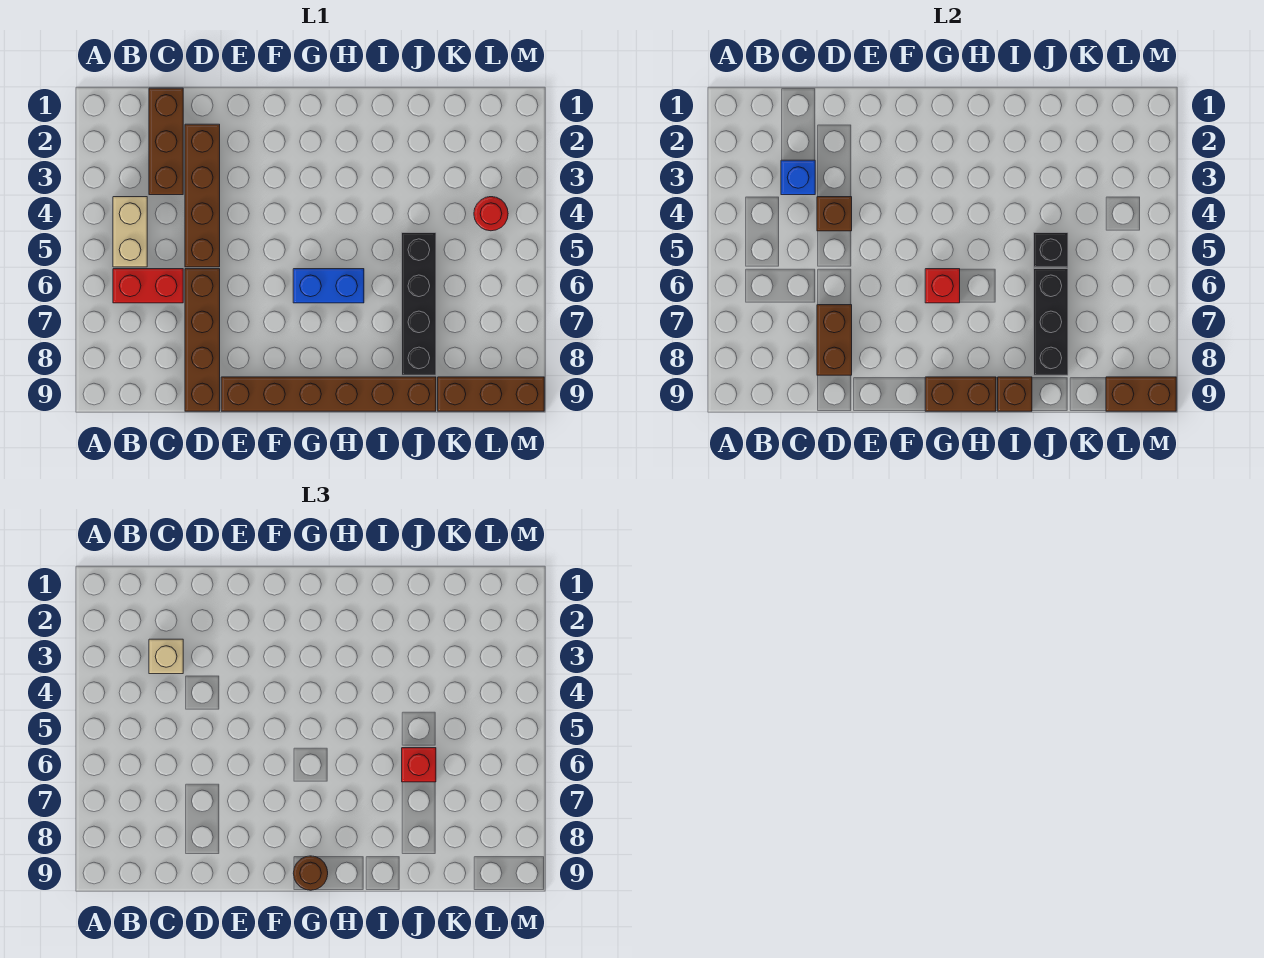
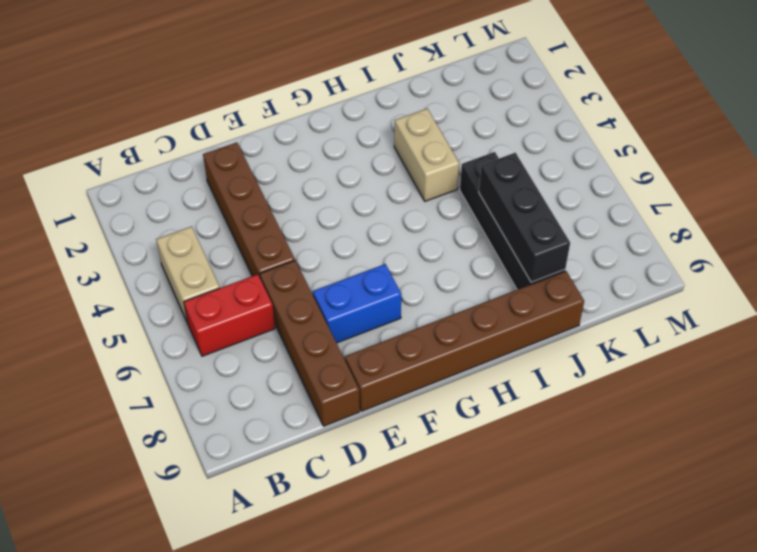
blue 1x2 brick [313,264,401,343] -> blue 1x2 brick moved to [293,269,364,303]
tan 1x2 brick [394,109,459,201] -> none
none -> brown 1x3 brick [149,88,183,195]
none -> brown 1x3 brick [438,377,544,411]
none -> red 1x1 round brick [474,197,508,231]

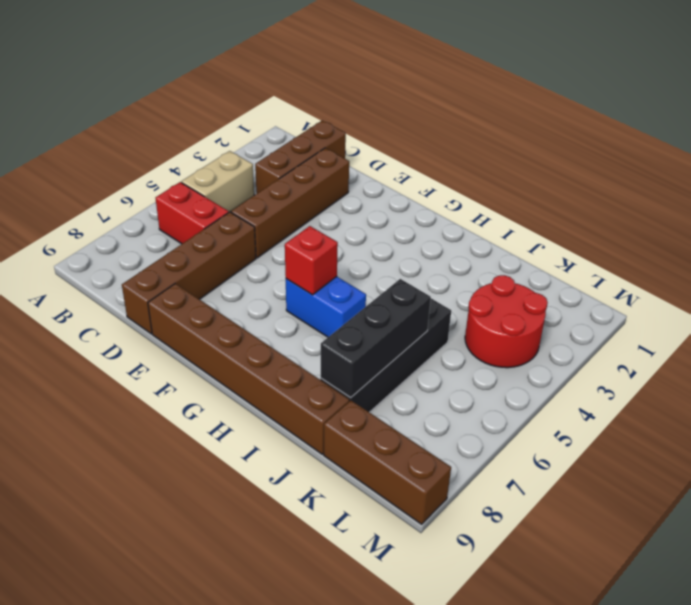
red 2x2 round brick [465,275,548,368] -> red 1x1 round brick [474,197,508,231]
none -> blue 1x1 brick [781,160,815,195]
none -> brown 1x1 brick [817,197,852,231]
none -> brown 1x2 brick [817,305,852,375]

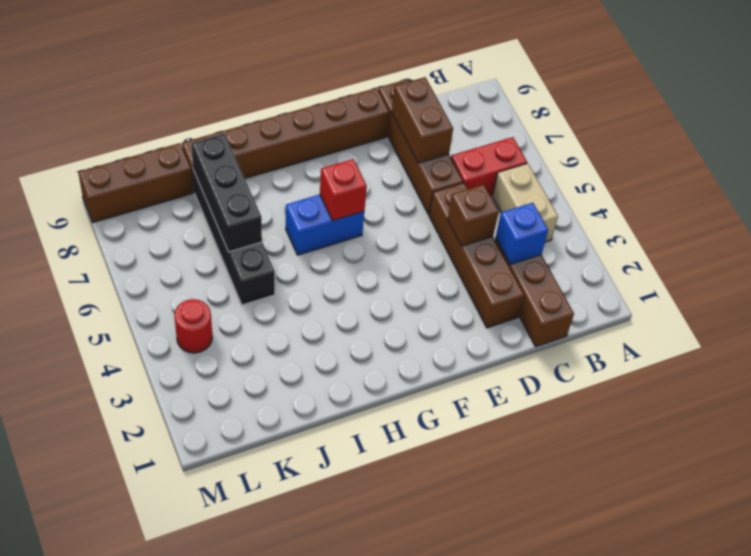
none -> brown 1x2 brick [925,377,996,411]
none -> brown 1x1 brick [998,377,1032,411]
none -> black 1x1 brick [1034,233,1068,267]

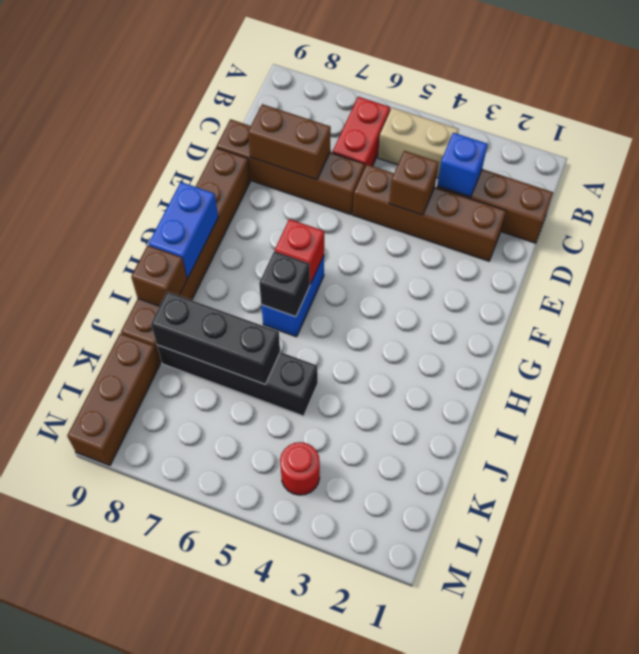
blue 1x2 brick [148,182,218,278] -> brown 1x2 brick [925,377,996,411]
black 1x1 brick [259,251,310,317] -> black 1x1 brick moved to [1034,233,1068,267]
none -> brown 1x2 brick [1106,377,1176,411]
none -> tan 1x1 brick [149,639,183,674]
none -> brown 1x1 round brick [293,856,328,890]

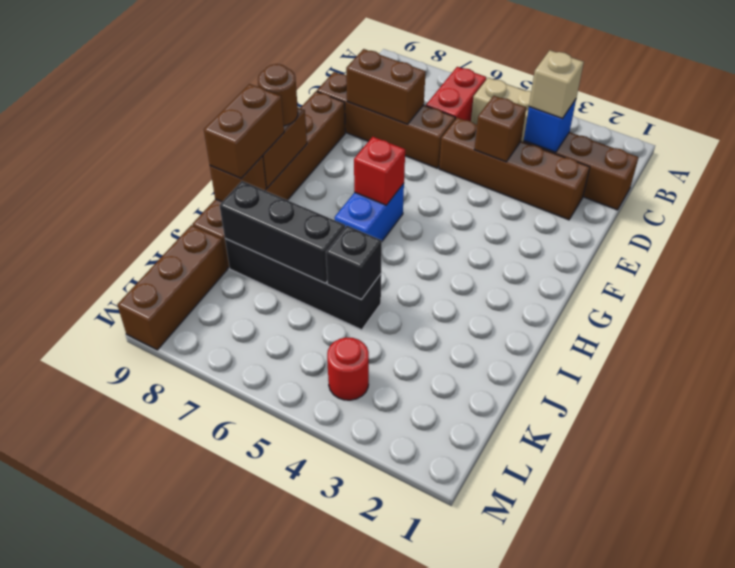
brown 1x2 brick [204,84,284,178] -> brown 1x2 brick moved to [1106,377,1176,411]
none -> red 1x1 brick [402,748,436,782]

